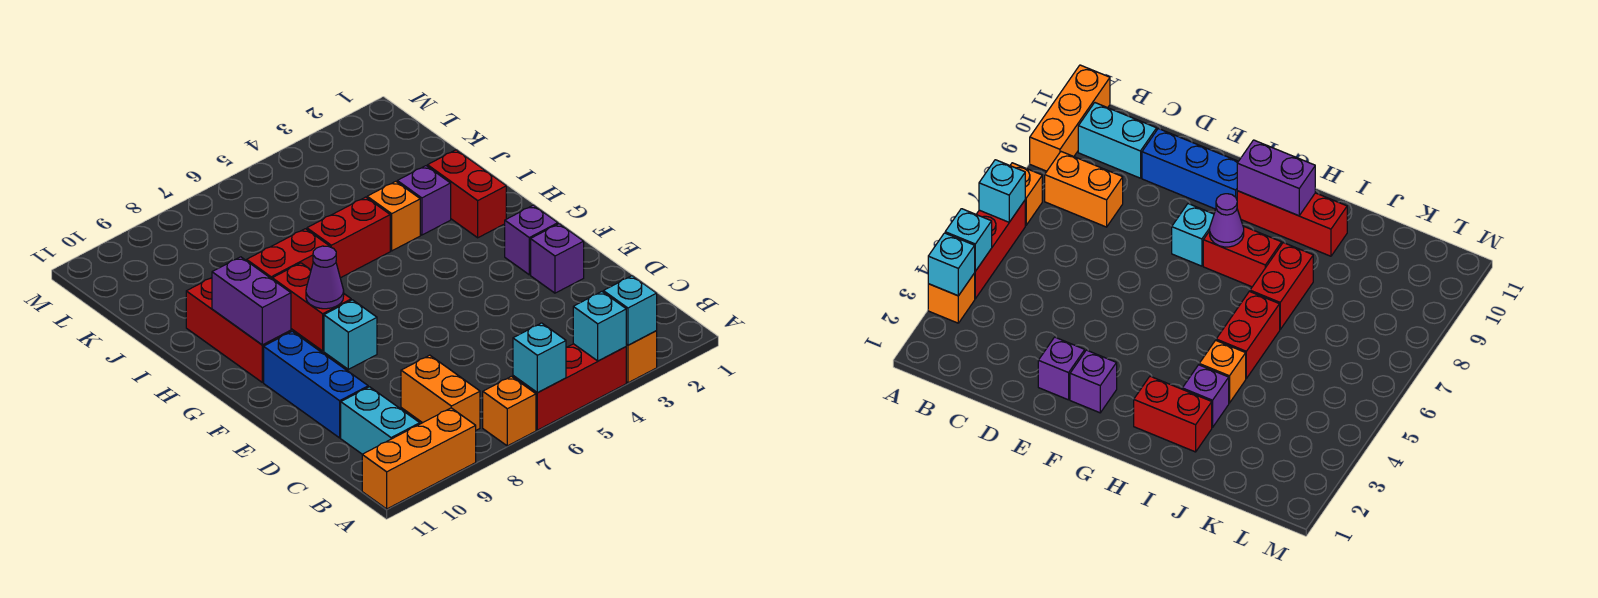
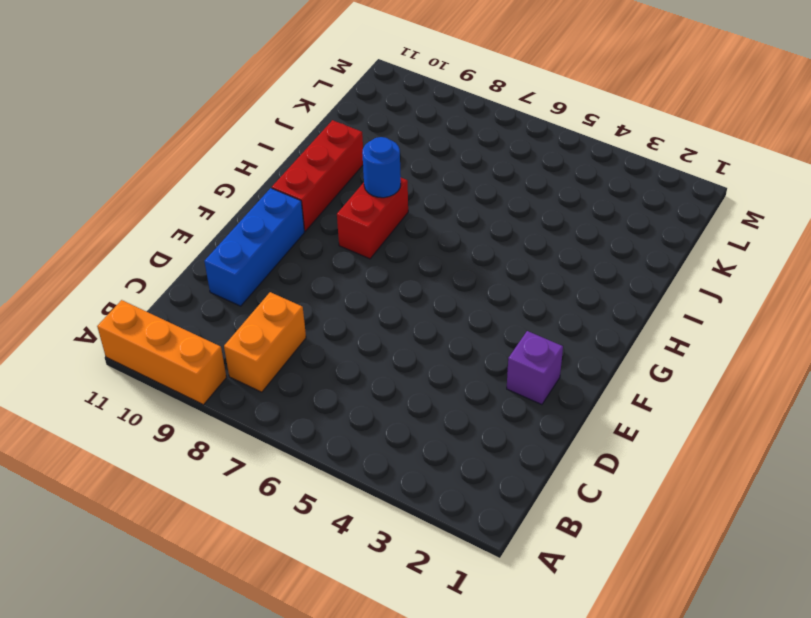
blue 1x1 round brick [362,137,401,198] -> none
none -> orange 1x1 brick [626,331,657,383]
none -> red 1x3 brick [513,344,626,430]
none -> orange 1x1 brick [483,376,536,446]

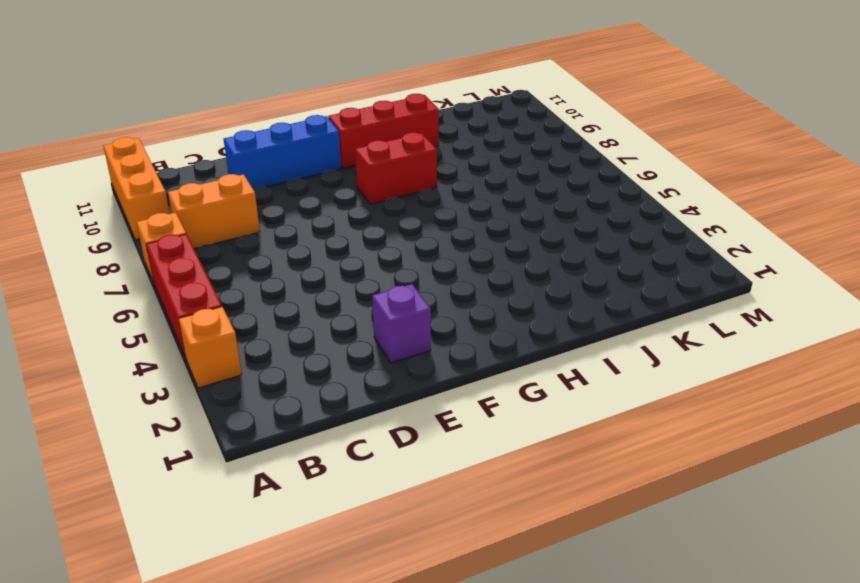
none -> cyan 1x2 brick [341,387,420,454]
none -> purple 1x1 brick [505,205,558,275]
none -> cyan 1x1 brick [324,300,377,369]

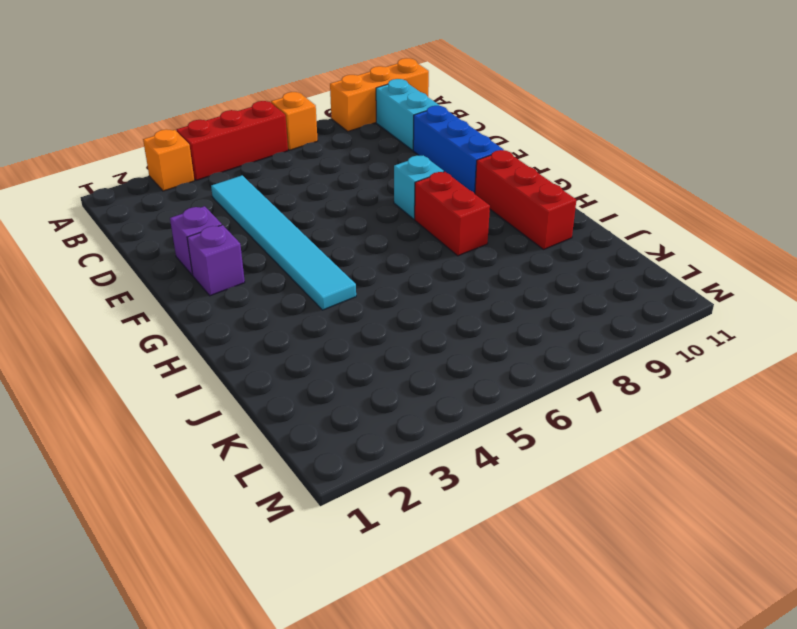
cyan 1x6 tile [211,175,356,310] -> none
none -> orange 1x2 brick [401,355,480,430]
none -> red 1x2 brick [427,150,506,238]
none -> purple 1x1 brick [397,166,451,235]

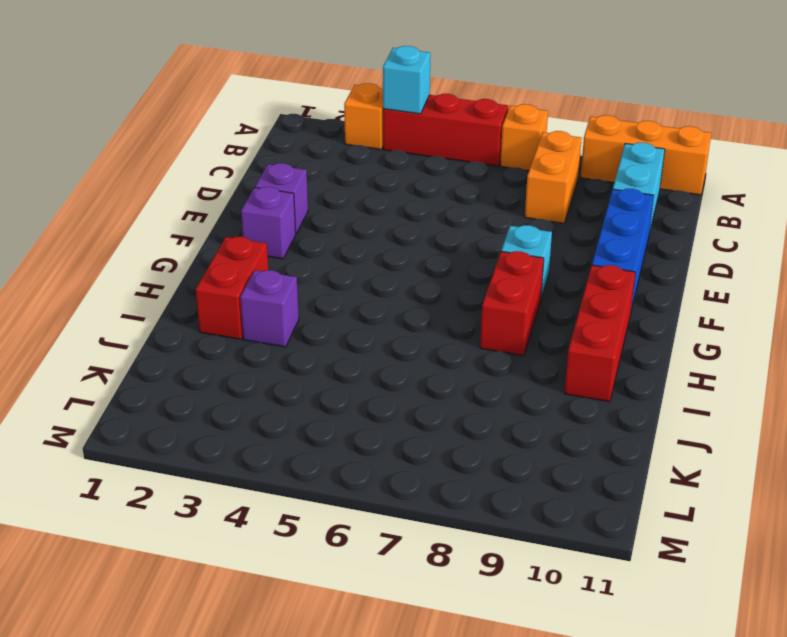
none -> orange 1x1 brick [367,181,420,251]
none -> red 1x2 brick [307,197,390,278]
none -> red 1x2 brick [247,229,330,279]

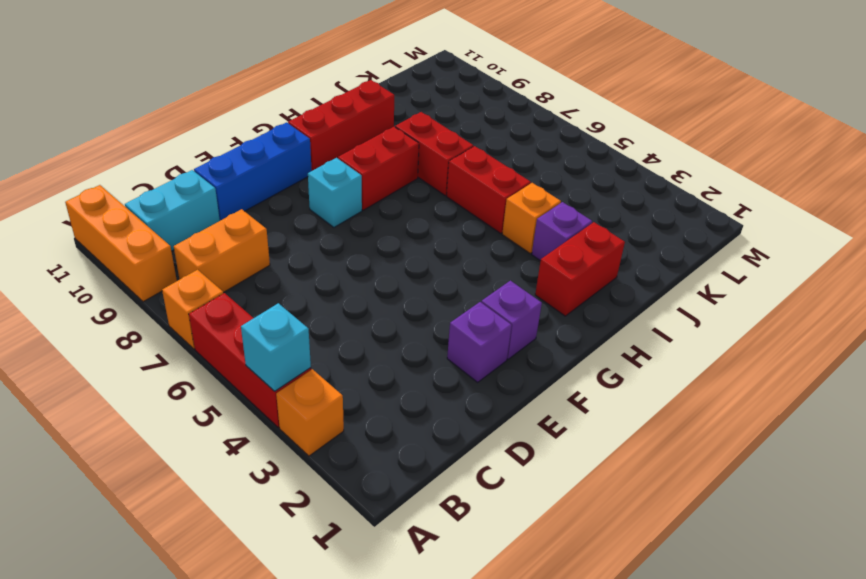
none -> cyan 1x1 brick [603,276,657,345]
none -> cyan 1x1 brick [513,323,566,393]
none -> purple 1x1 cone [306,246,344,309]

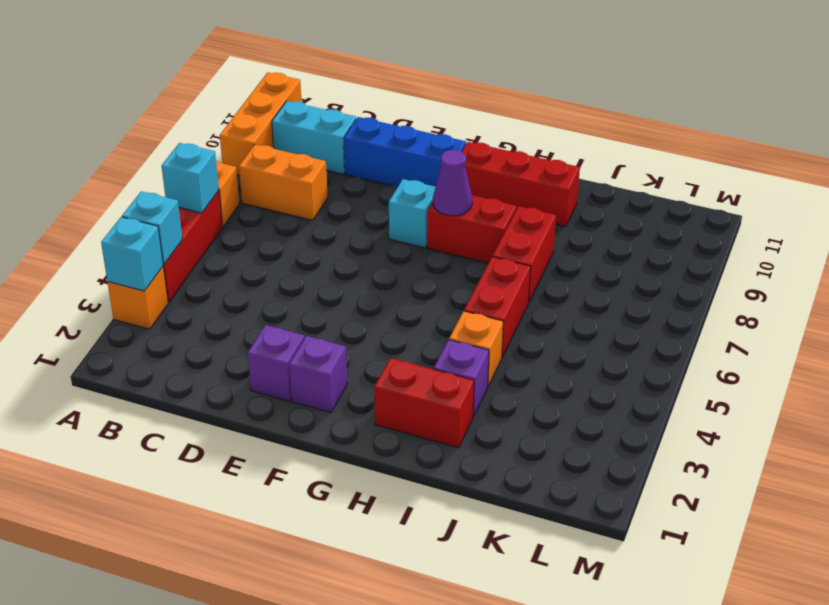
none -> purple 1x2 brick [212,257,291,345]

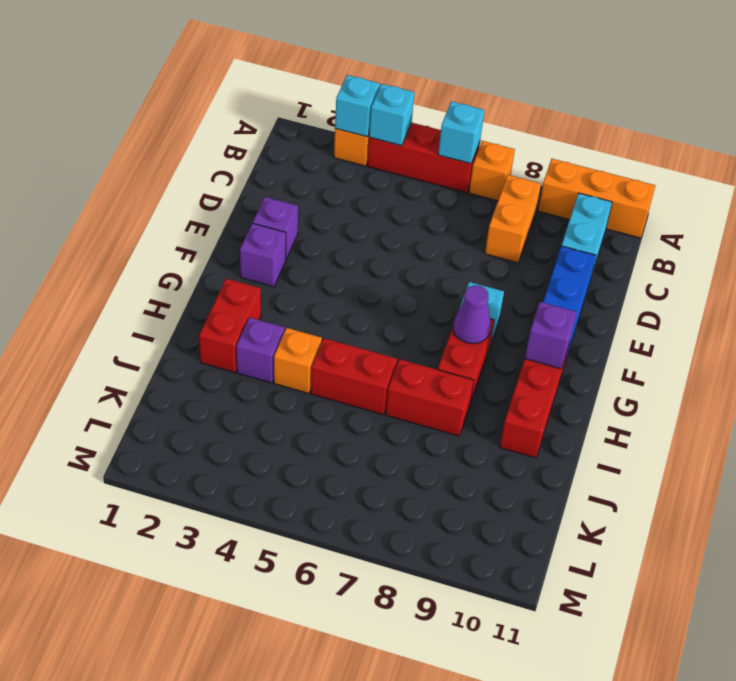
purple 1x1 brick [525,302,576,369] -> purple 1x2 brick [212,257,291,345]

